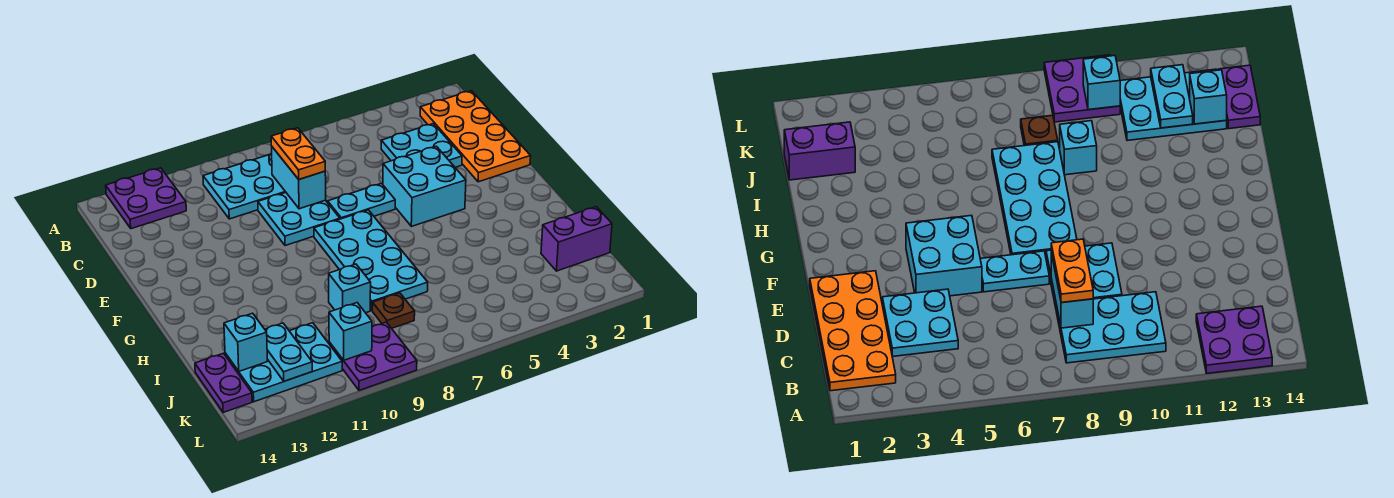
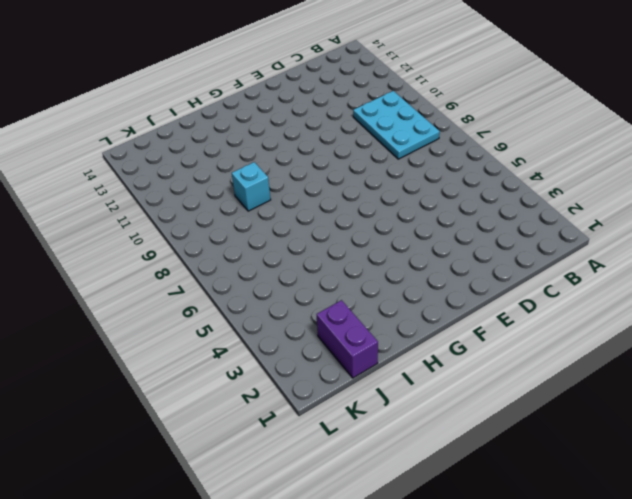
none -> purple 2x2 plate [106,168,186,229]
none -> orange 2x4 plate [420,91,531,182]
none -> cyan 2x2 plate [381,124,462,167]

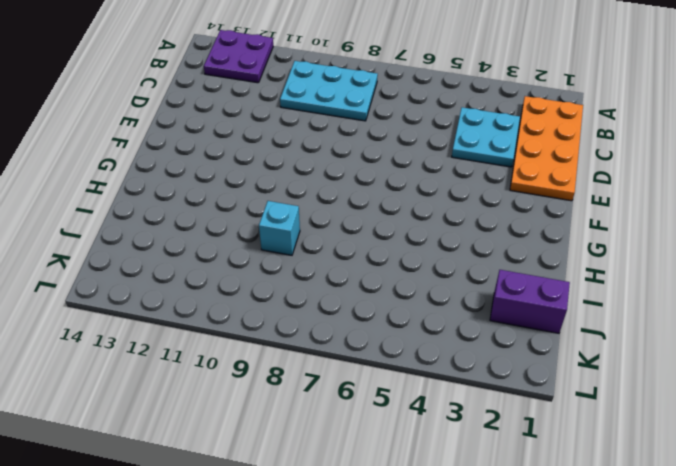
none -> cyan 2x2 plate [258,193,340,246]
none -> cyan 2x2 brick [383,146,466,226]
none -> cyan 1x2 plate [328,183,395,219]

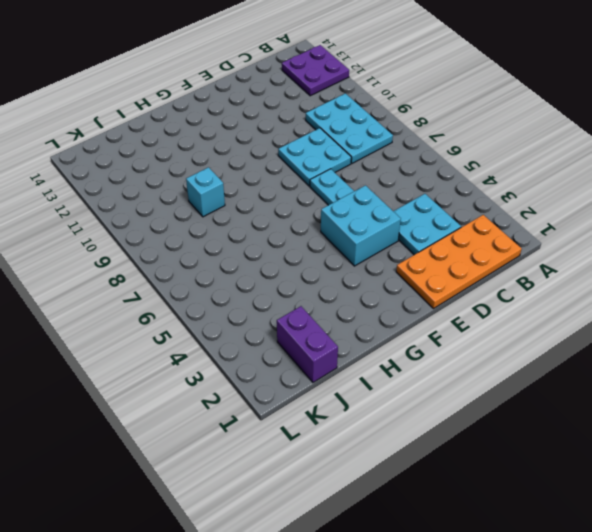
none -> cyan 2x4 plate [314,210,428,310]
none -> brown 1x1 plate [372,293,415,328]
none -> cyan 2x3 plate [225,323,342,402]

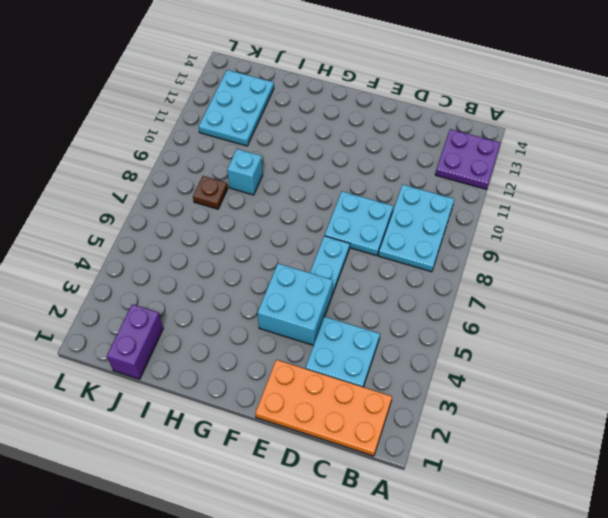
none -> cyan 2x4 plate [314,210,428,310]
none -> purple 1x2 plate [195,353,252,413]
none -> purple 2x2 plate [329,322,417,390]

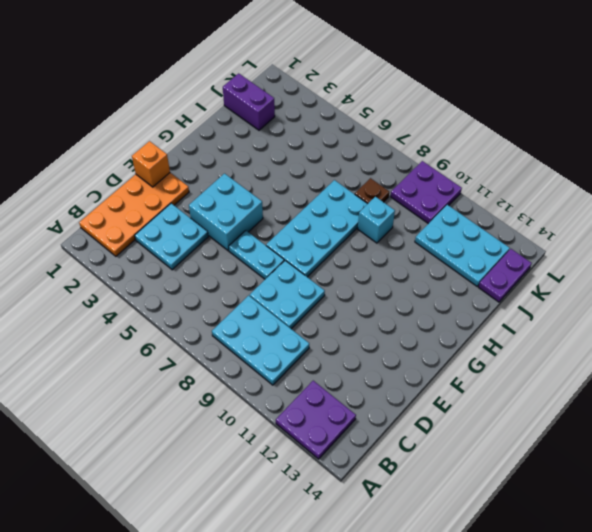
orange 1x1 brick [132,141,170,187] -> none
none -> cyan 1x2 brick [272,147,326,209]
none -> cyan 1x2 plate [265,323,312,381]
none -> cyan 1x1 brick [224,313,267,371]

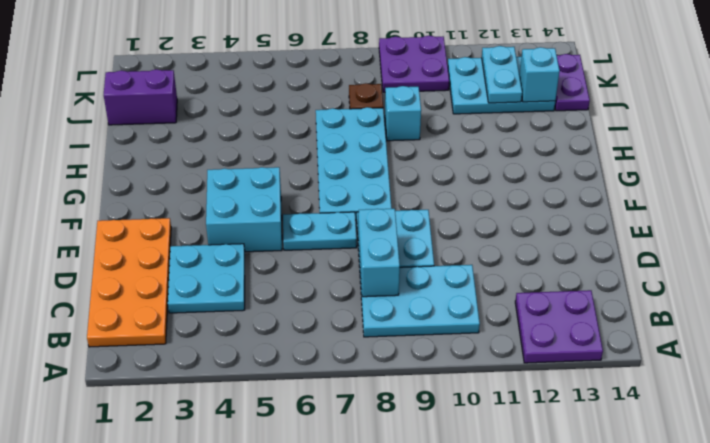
none -> cyan 1x1 brick [329,303,372,360]
none -> orange 1x2 plate [271,128,325,179]

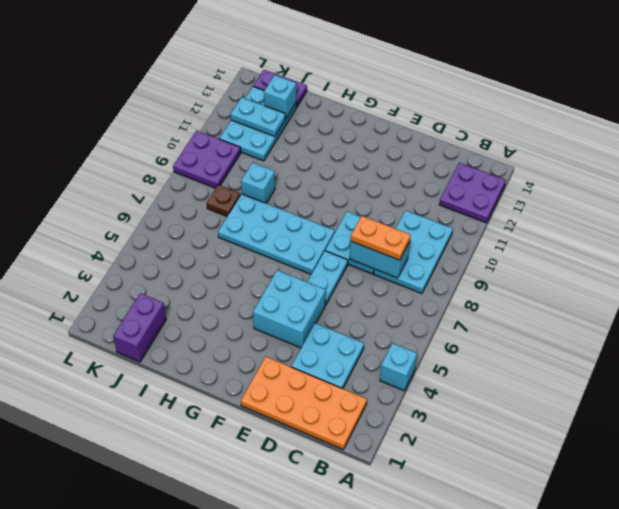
cyan 1x1 brick [380,343,417,391] -> cyan 1x1 brick moved to [329,303,372,360]

